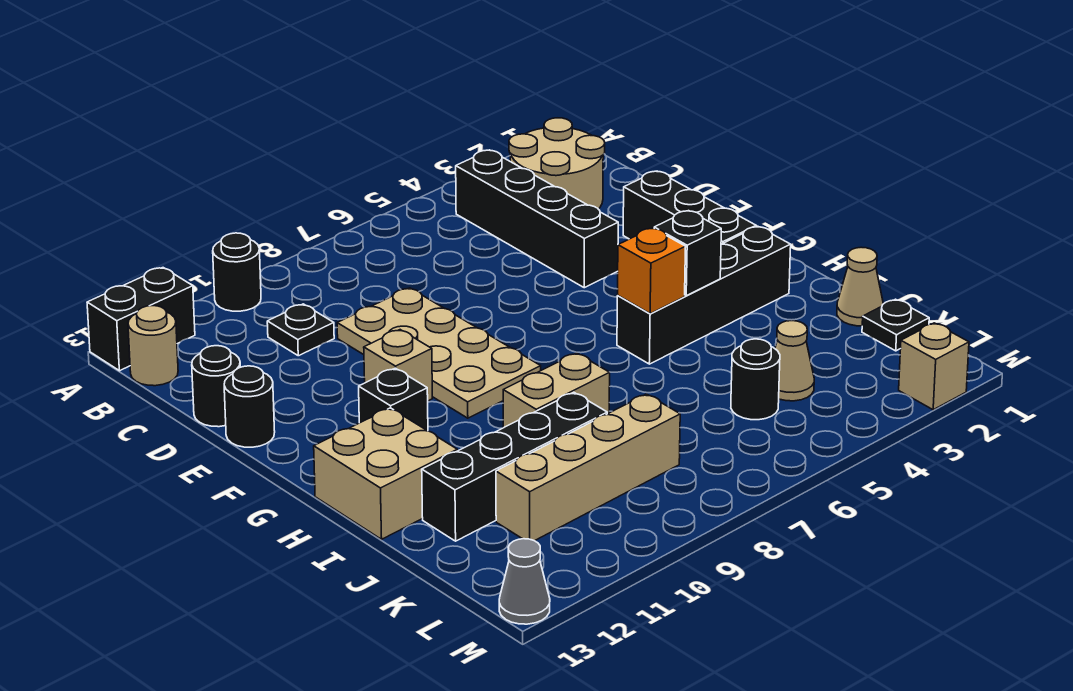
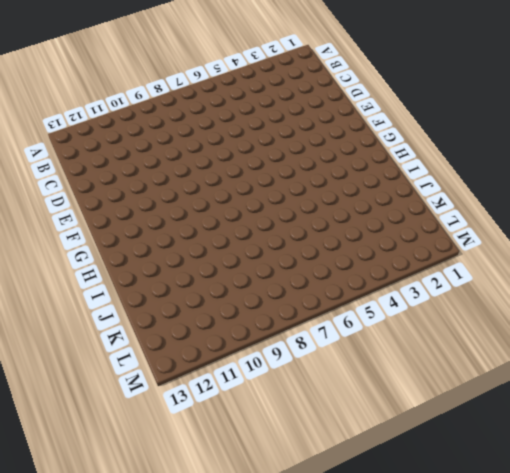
none -> black 1x1 round brick [213,233,261,311]
none -> black 1x2 brick [87,268,195,371]
none -> tan 2x2 round brick [509,118,605,209]

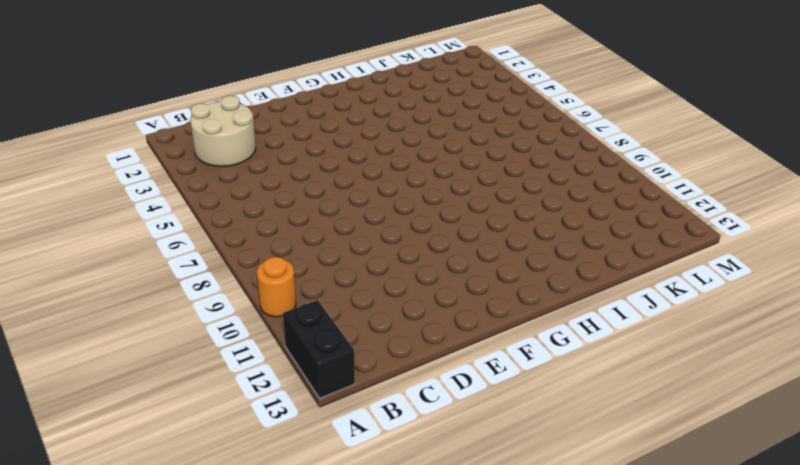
orange 1x1 round brick [257,257,296,317] -> black 1x1 round brick [213,233,261,311]
none -> black 1x4 brick [456,150,618,288]
none -> tan 1x1 round brick [128,306,178,386]
none -> black 1x1 plate [267,304,334,356]

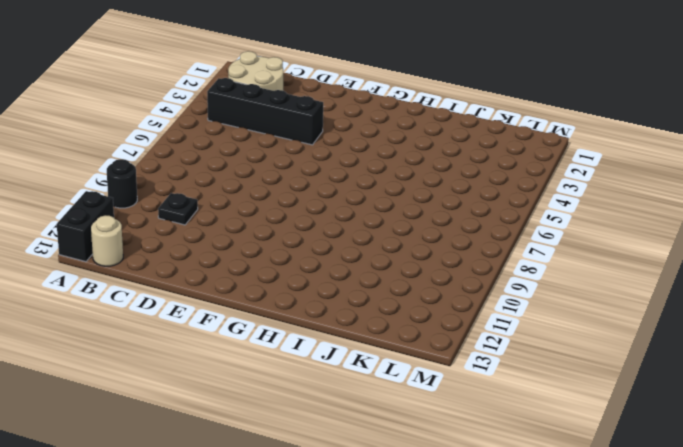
none -> tan 2x4 plate [337,288,541,418]
none -> black 1x1 round brick [192,346,240,427]
none -> black 1x3 brick [623,171,756,244]

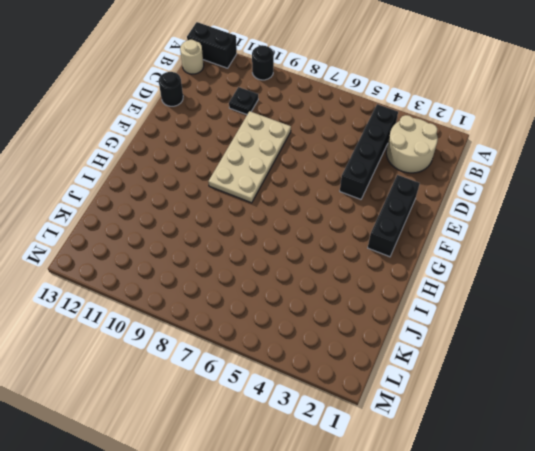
none -> black 1x1 round brick [224,366,275,447]
none -> tan 1x1 brick [364,330,432,401]
none -> black 1x1 brick [359,368,428,431]

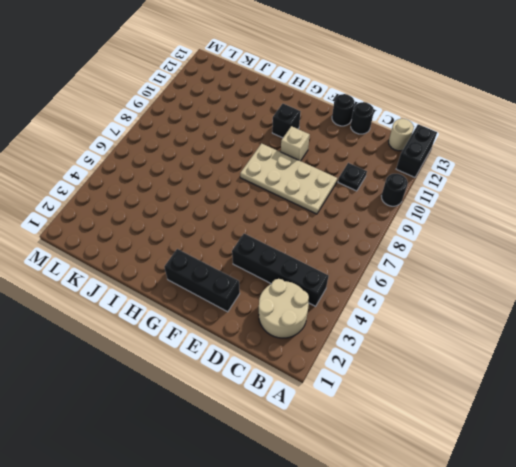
none -> black 1x4 brick [617,226,791,364]
none -> tan 2x2 brick [314,408,457,539]
none -> tan 1x2 brick [503,353,610,428]

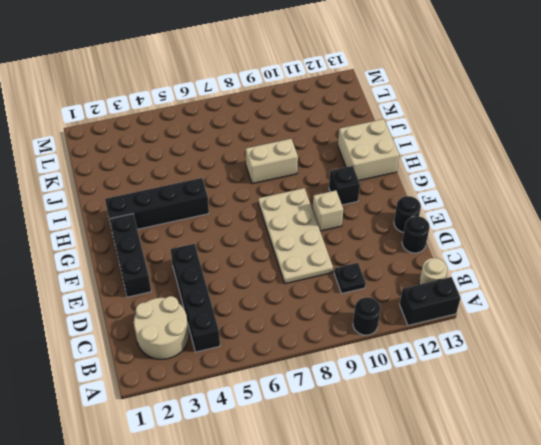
none -> tan 1x1 cone [837,247,883,326]
none -> black 1x4 brick [422,392,607,541]
none -> black 1x1 plate [862,299,929,351]

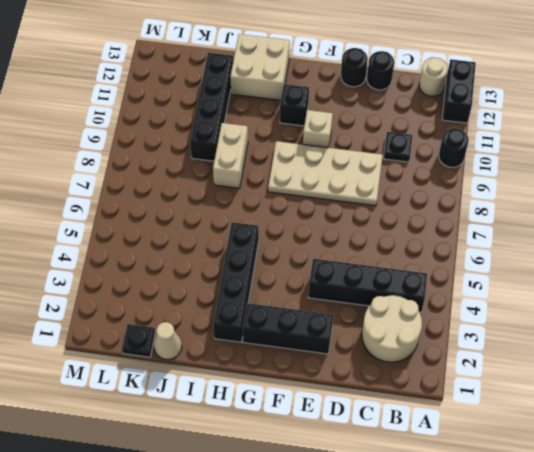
none -> tan 1x1 cone [775,321,814,401]
none -> black 1x1 round brick [731,339,780,420]
none -> tan 1x4 brick [496,394,680,541]

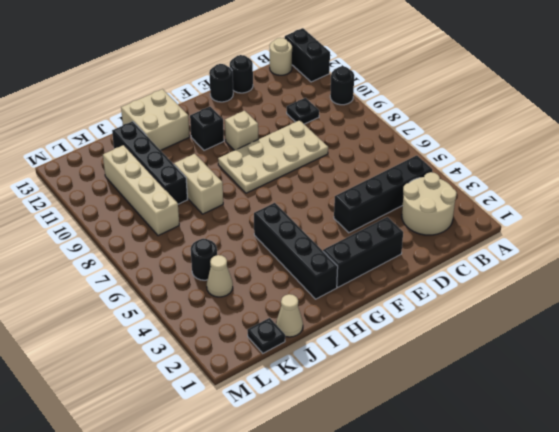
none -> tan 1x1 brick [899,323,969,410]
none -> grey 1x1 cone [499,539,550,624]
none -> black 1x1 brick [654,211,721,296]

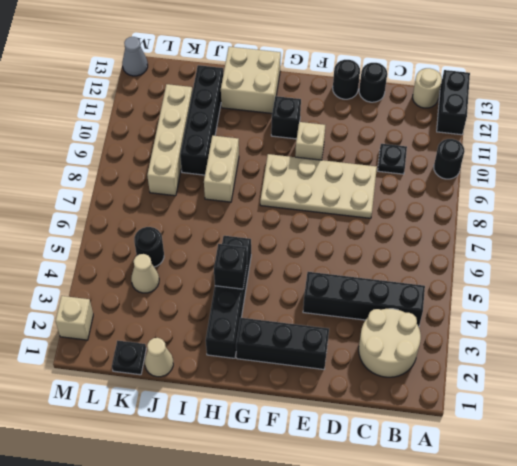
none -> orange 1x1 brick [618,228,686,314]

